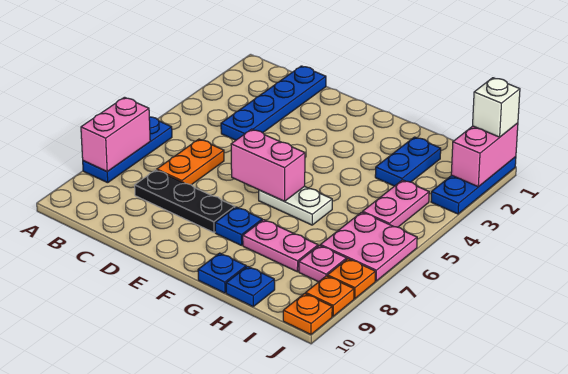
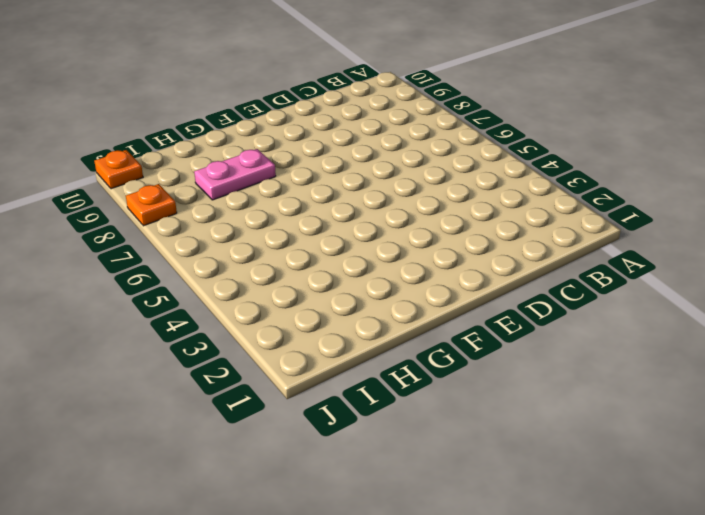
none -> blue 1x3 plate [83,117,172,183]
none -> blue 1x4 plate [221,66,326,140]
none -> orange 1x2 plate [157,139,224,185]

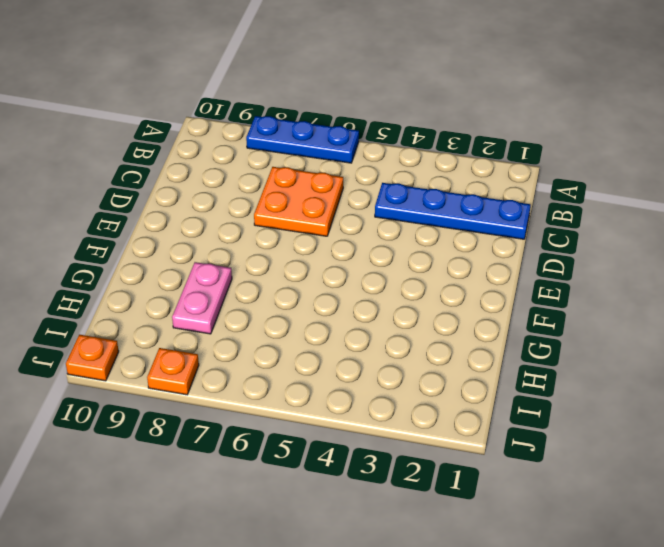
orange 2x2 plate [254,167,343,236] -> orange 1x2 plate [157,139,224,185]
none -> black 1x3 plate [135,170,235,233]
none -> white 1x2 plate [259,186,332,225]
none -> blue 1x1 plate [215,207,262,245]

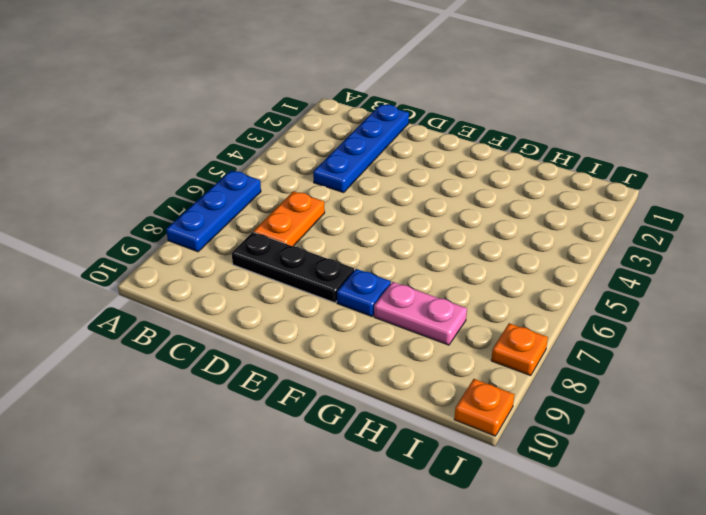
none -> white 1x2 plate [259,186,332,225]
none -> blue 1x1 plate [198,253,246,293]
none -> blue 1x2 plate [375,137,441,186]

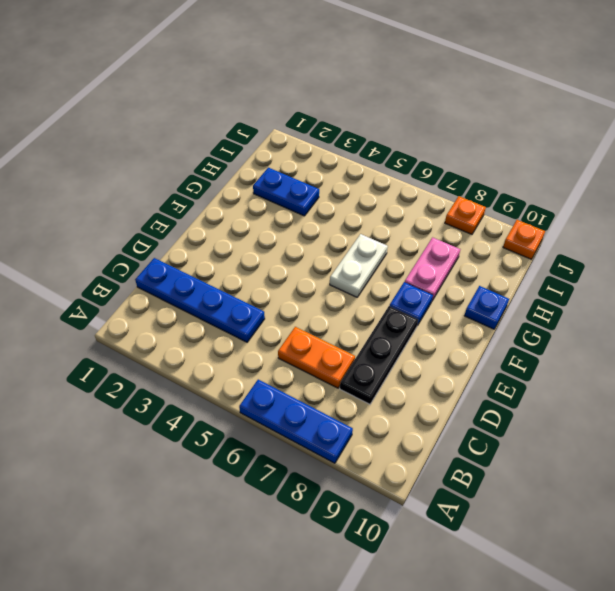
none -> blue 1x1 plate [226,266,275,306]
none -> pink 1x2 plate [363,180,429,227]
none -> pink 2x2 plate [320,212,417,281]

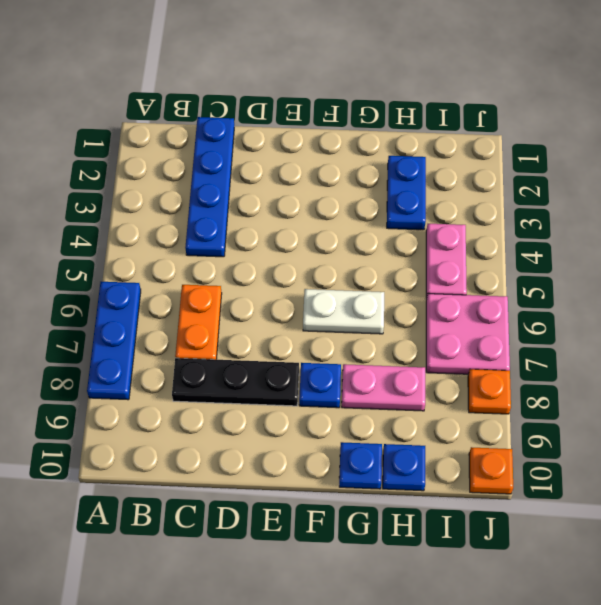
none -> pink 1x1 plate [299,246,347,282]
none -> blue 1x3 plate [431,157,516,214]
none -> orange 1x1 plate [306,276,354,316]

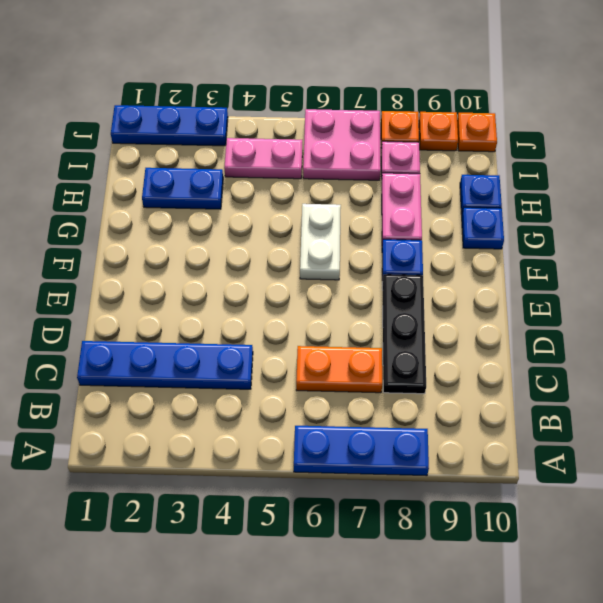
none -> pink 1x2 brick [81,97,150,172]
none -> pink 1x2 brick [231,129,305,201]
none -> pink 1x2 brick [451,123,518,187]

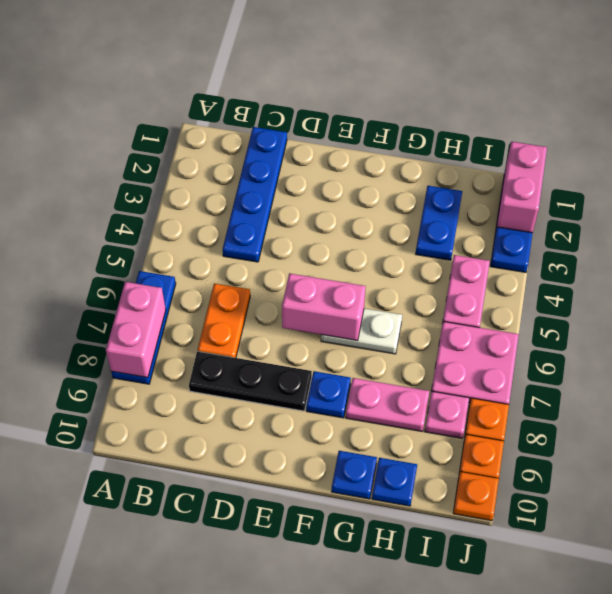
none -> white 1x1 brick [473,78,520,137]

